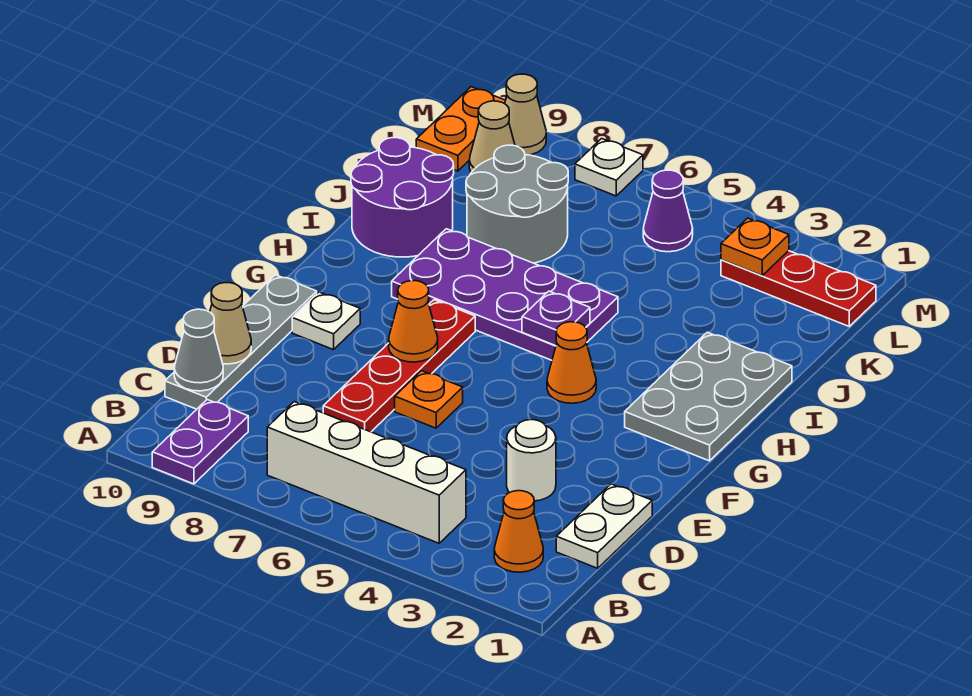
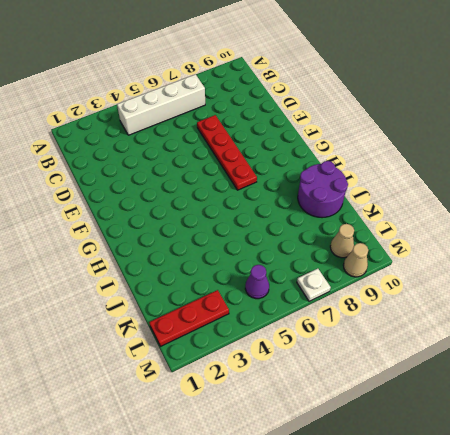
none -> purple 1x2 plate [152,400,248,484]
none -> orange 1x1 cone [494,491,543,572]
none -> white 1x2 plate [556,484,652,568]

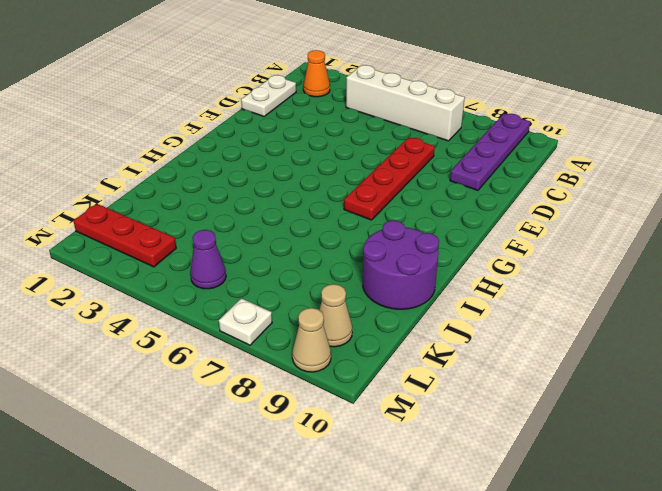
purple 1x4 plate [450,114,530,190] -> purple 1x2 plate [152,400,248,484]
none -> grey 1x4 plate [165,275,317,409]
none -> white 1x1 round brick [507,420,556,501]
none -> orange 1x1 plate [395,371,463,428]

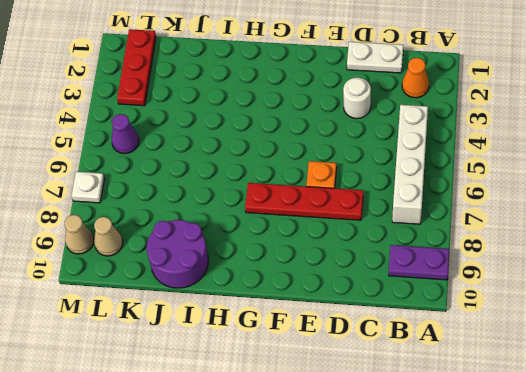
none -> grey 1x4 plate [165,275,317,409]
none -> white 1x1 plate [292,292,360,350]
none -> grey 2x3 plate [625,332,792,461]

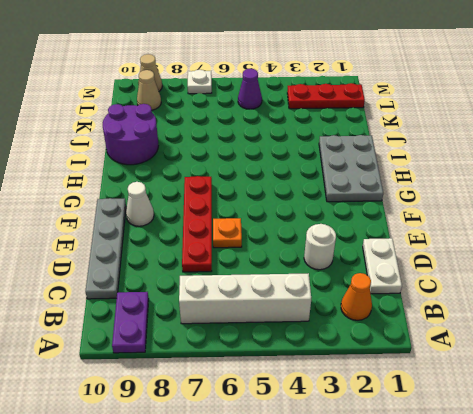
white 1x1 cone [126,182,154,226] -> white 1x1 plate [292,292,360,350]
none -> orange 1x1 cone [547,322,596,403]
none -> purple 2x4 plate [392,229,618,360]
none -> grey 2x2 round brick [466,145,568,263]

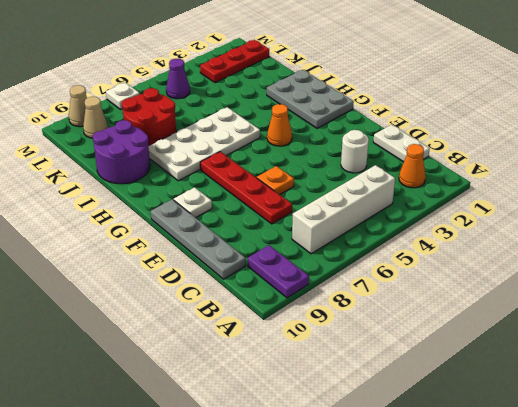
white 2x4 plate [148,107,260,181] -> purple 2x4 plate [392,229,618,360]
red 2x2 round brick [122,88,176,146] -> grey 2x2 round brick [466,145,568,263]
none -> orange 1x2 plate [416,87,506,171]
none -> grey 1x1 cone [174,309,223,391]
none -> tan 1x1 cone [210,283,251,364]

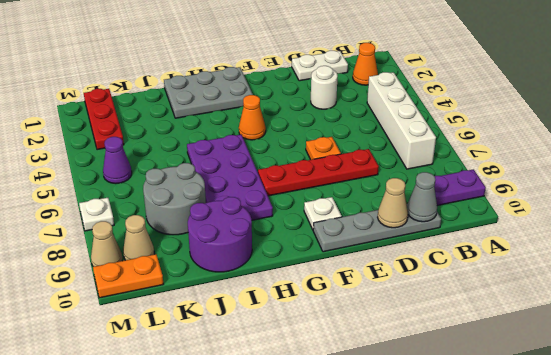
none -> orange 1x1 cone [389,281,438,362]
none -> purple 1x1 plate [522,291,590,346]
none -> orange 1x1 plate [721,218,789,276]

